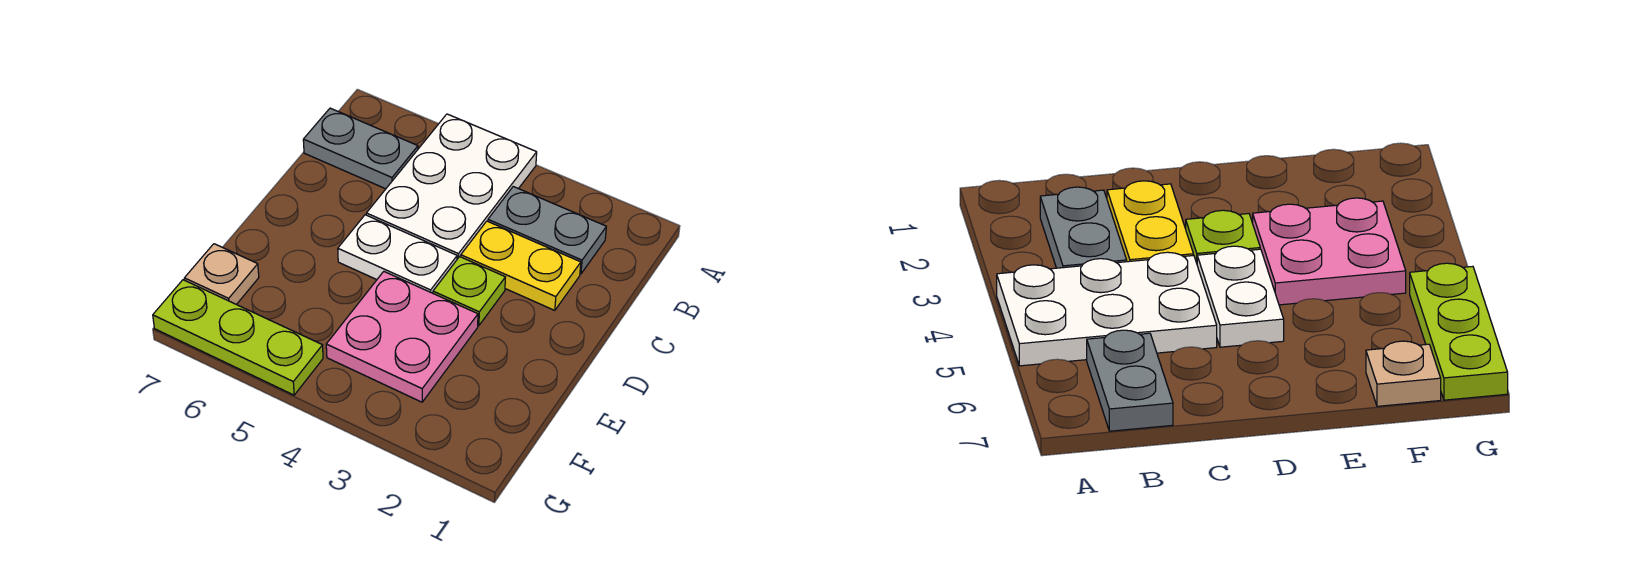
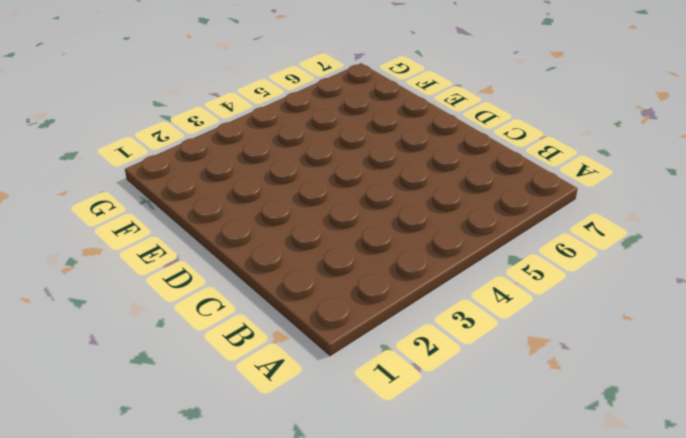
none -> white 2x3 plate [366,114,537,259]
none -> grey 1x2 plate [488,187,606,274]

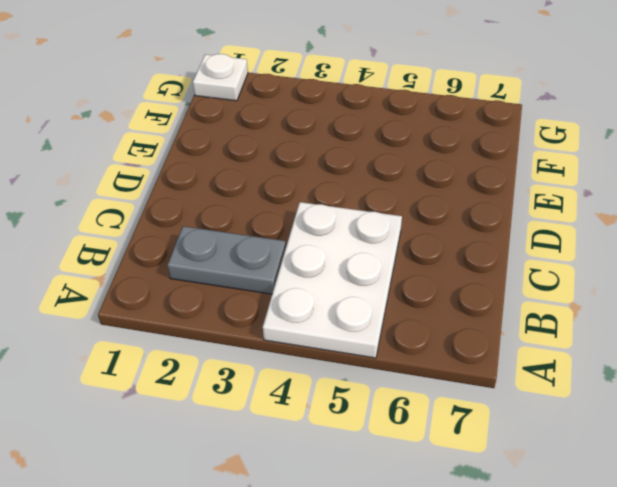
white 1x1 plate [193,54,248,101] -> none
none -> grey 1x2 plate [303,108,418,189]
none -> yellow 1x2 plate [461,221,581,310]

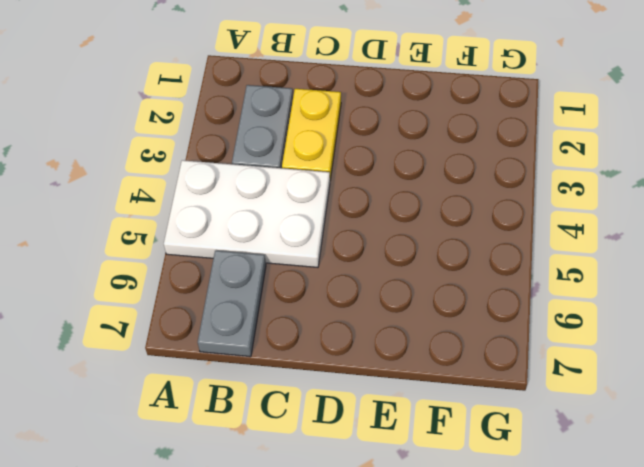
none -> lime 1x1 plate [433,257,505,326]
none -> white 1x2 plate [338,215,457,293]

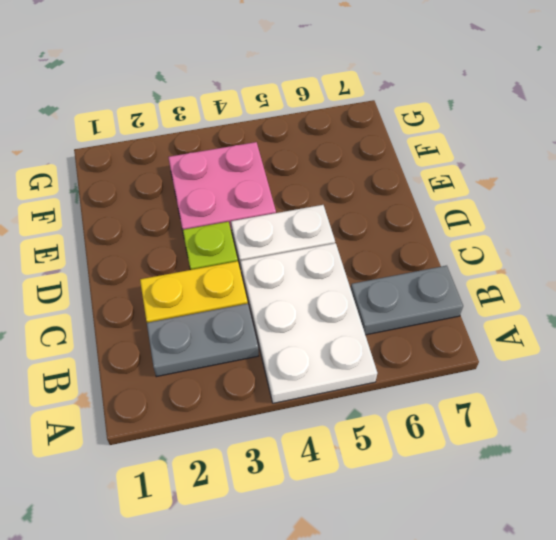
none -> tan 1x1 plate [184,244,259,304]
none -> lime 1x3 plate [153,280,323,395]

